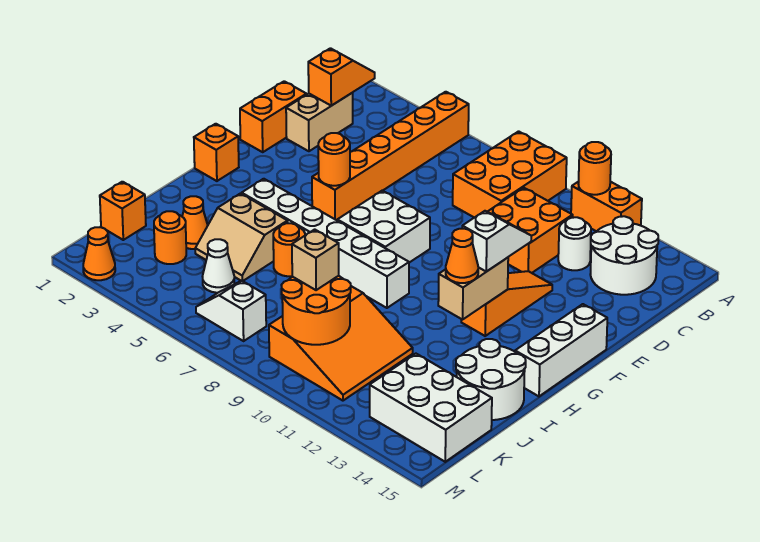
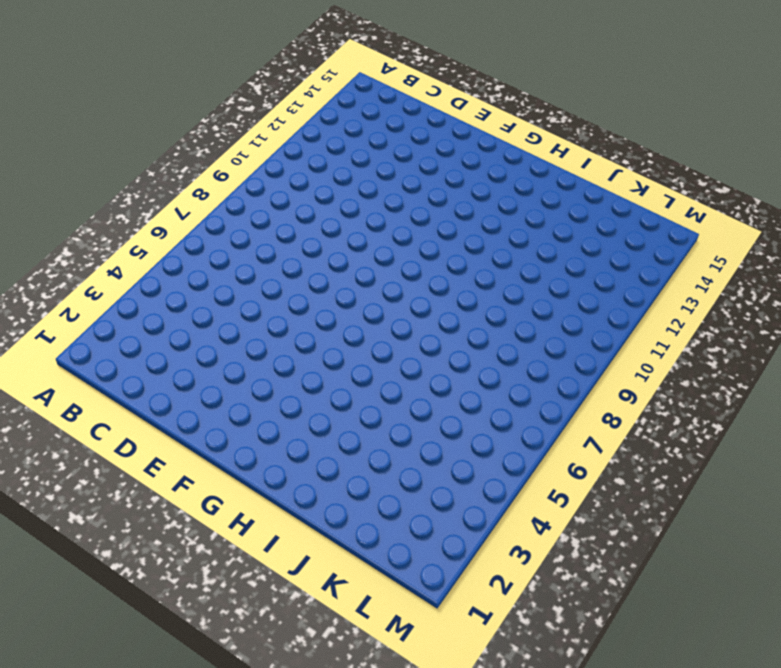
none -> orange 1x6 brick [312,92,469,220]
none -> orange 2x3 brick [453,131,567,218]
none -> orange 1x2 brick [571,181,642,231]
none -> white 2x2 round brick [590,216,658,295]

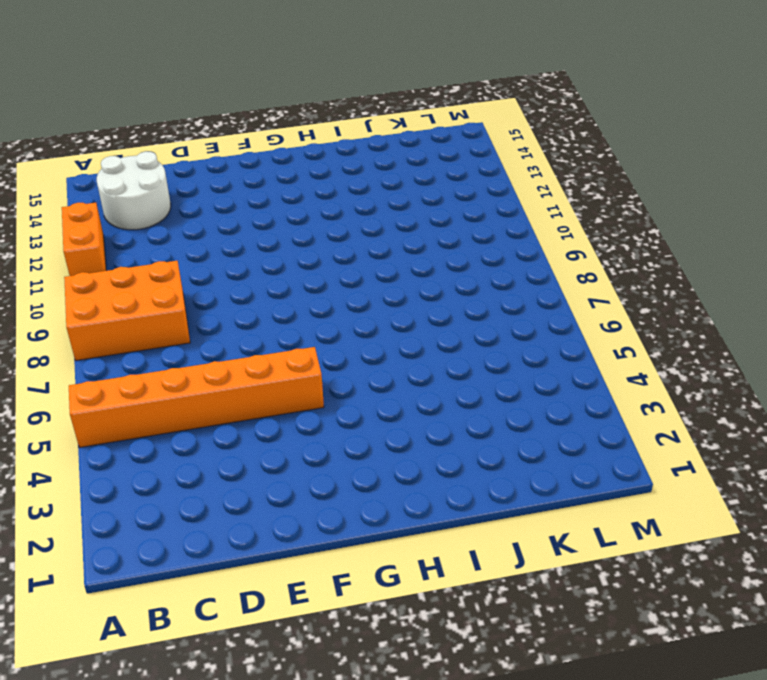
none -> tan 1x2 brick [286,93,353,151]
none -> orange 2x2 brick [487,188,573,273]
none -> white 1x1 round brick [558,217,591,270]
none -> orange 1x2 brick [240,81,306,152]

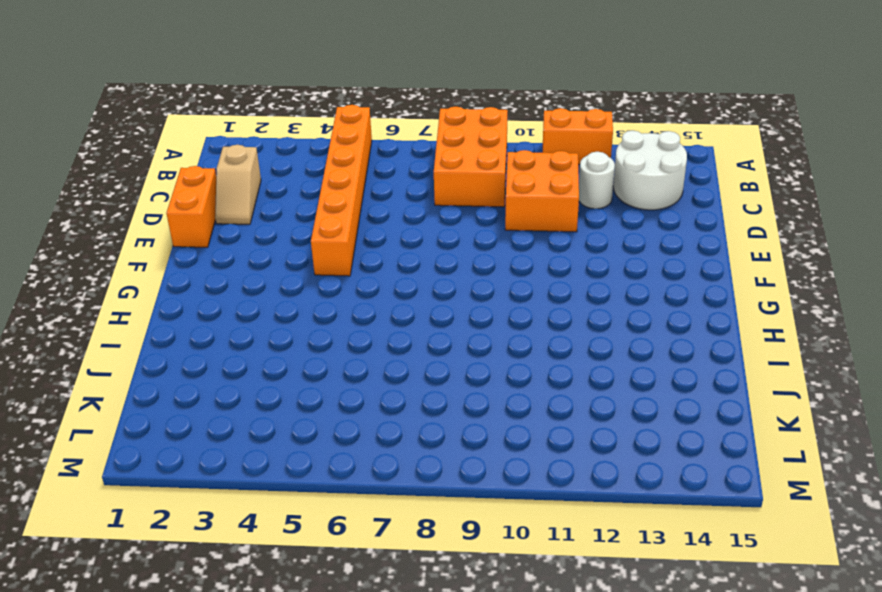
tan 1x2 slope [215,145,261,224] -> tan 1x2 brick [286,93,353,151]
none -> orange 1x3 slope [461,271,552,336]
none -> white 2x2 brick [337,191,430,263]
none -> white 1x3 brick [515,304,607,396]
none -> orange 1x1 brick [194,124,239,181]

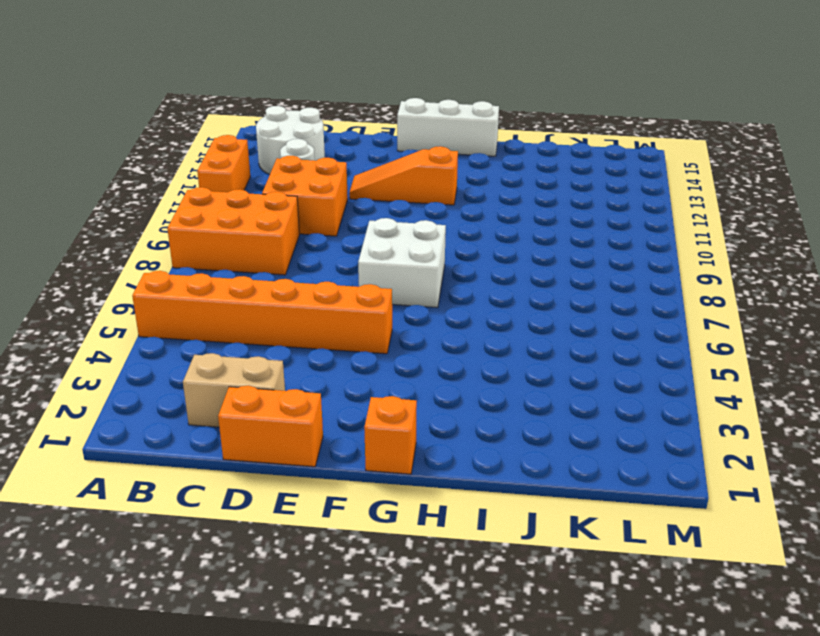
none -> white 1x6 brick [242,179,409,308]
none -> tan 2x2 slope [195,193,288,281]
none -> orange 1x1 round brick [273,223,305,276]
none -> white 2x2 round brick [456,339,526,420]

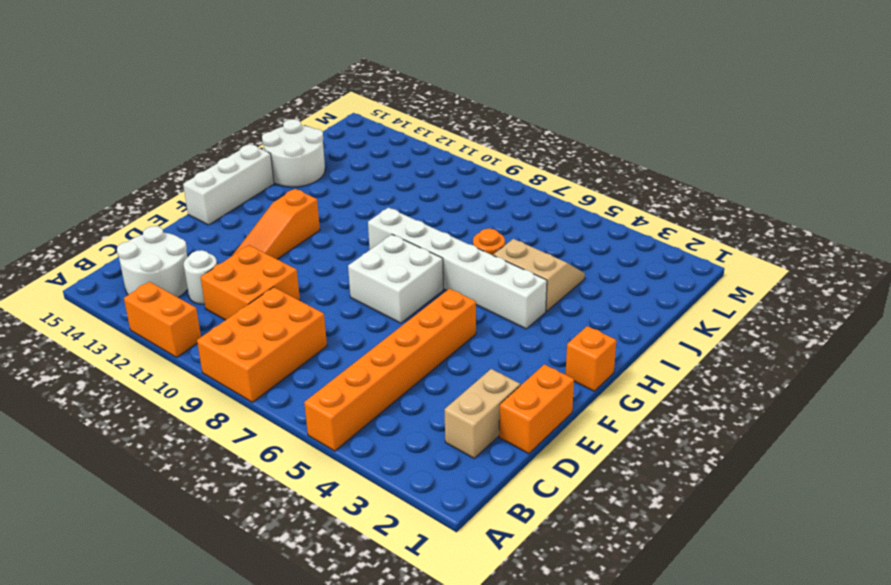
none -> orange 1x1 cone [182,196,208,249]
none -> orange 3x3 slope [269,286,413,401]
none -> orange 1x1 brick [100,182,146,240]
none -> orange 1x1 round brick [154,211,186,264]

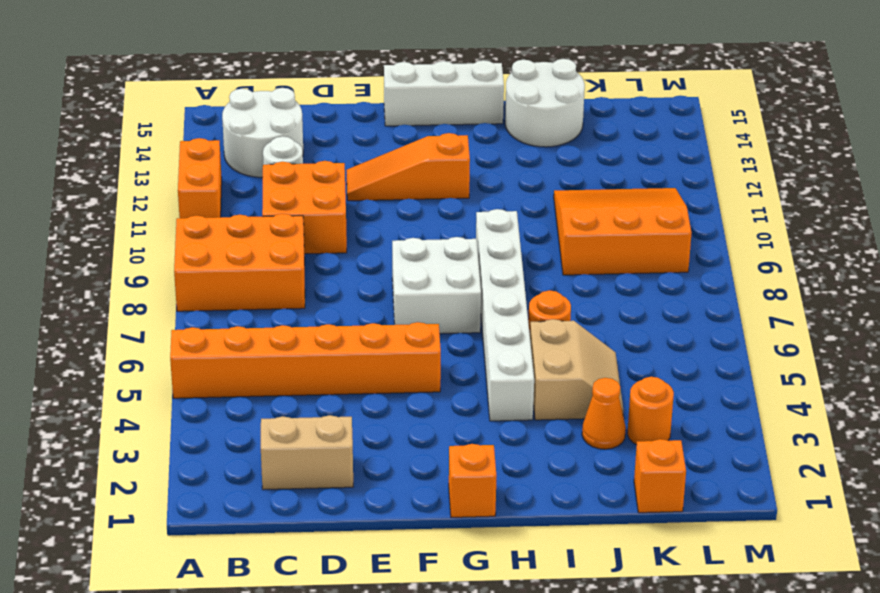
none -> orange 1x2 brick [240,81,306,152]
none -> white 1x1 cone [203,239,234,293]
none -> white 2x3 brick [370,354,492,462]
none -> white 1x2 slope [196,281,266,341]

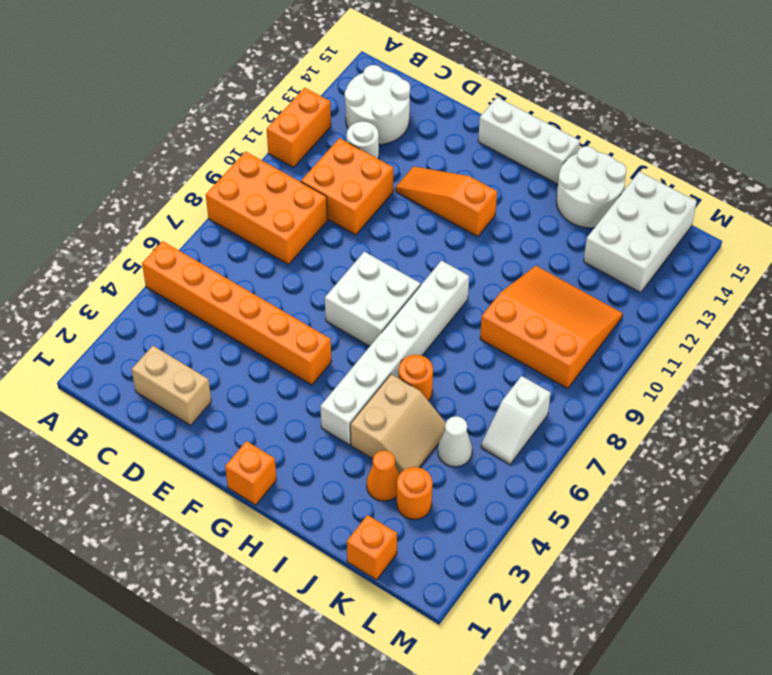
none -> orange 1x2 brick [240,81,306,152]
none -> orange 1x1 cone [83,227,115,280]
none -> orange 1x1 round brick [578,142,611,195]
none -> orange 1x2 slope [308,48,375,106]

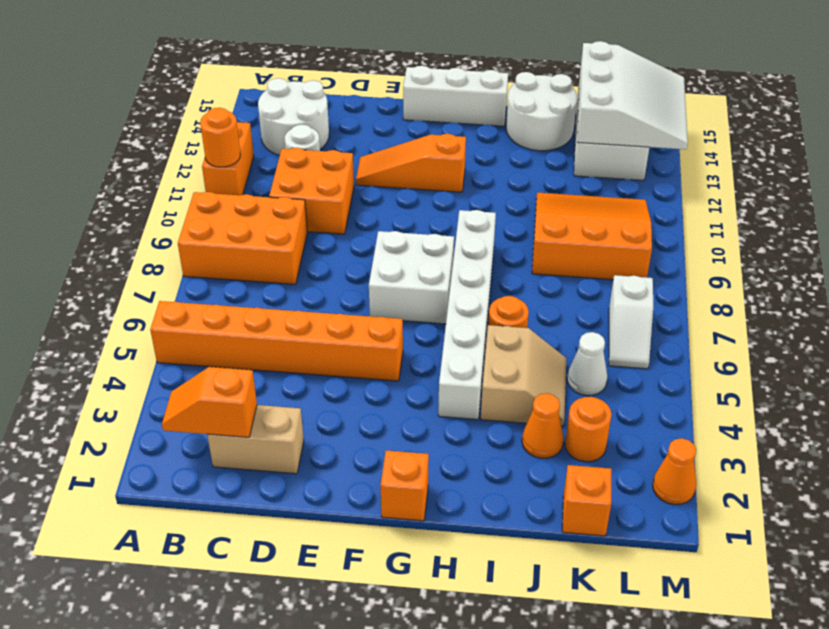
white 3x3 slope [578,41,688,149] -> none
none -> orange 1x2 brick [240,81,306,152]
none -> orange 1x1 round brick [318,133,350,186]
none -> tan 1x2 brick [438,258,508,320]
none -> orange 2x2 round brick [281,276,351,345]

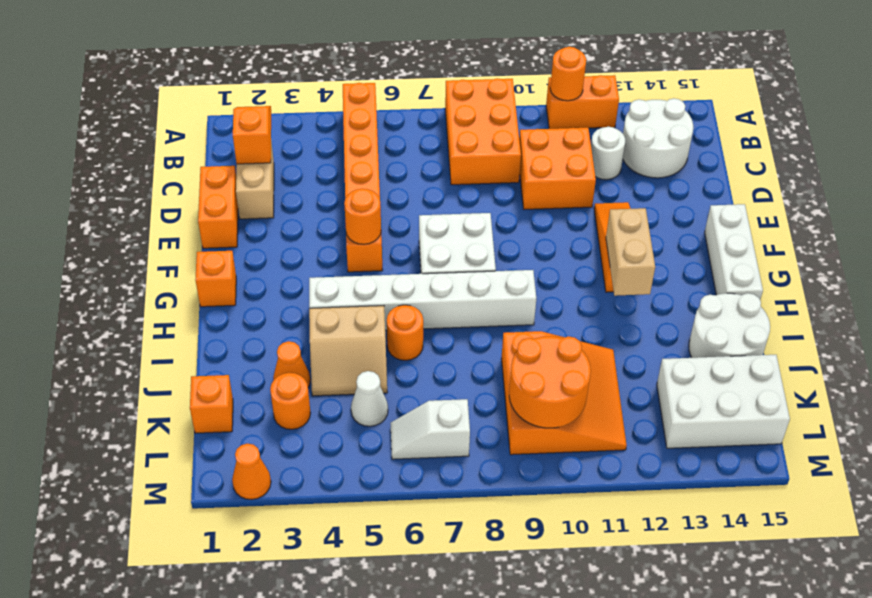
none -> white 1x2 slope [462,211,531,272]
none -> orange 1x1 cone [446,229,478,283]
none -> tan 1x1 brick [292,229,339,290]

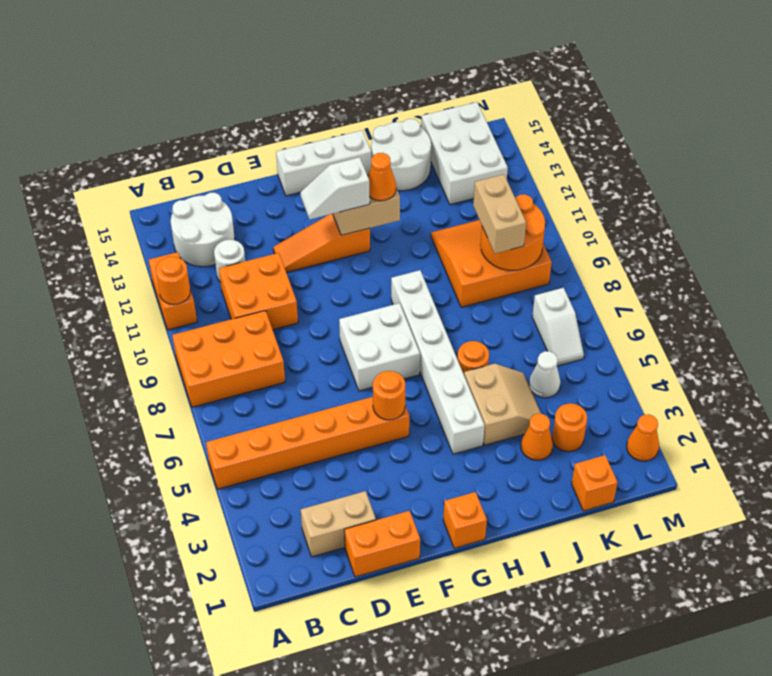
tan 1x2 brick [473,174,526,254] -> tan 1x1 brick [292,229,339,290]
none -> orange 1x2 slope [308,48,375,106]

